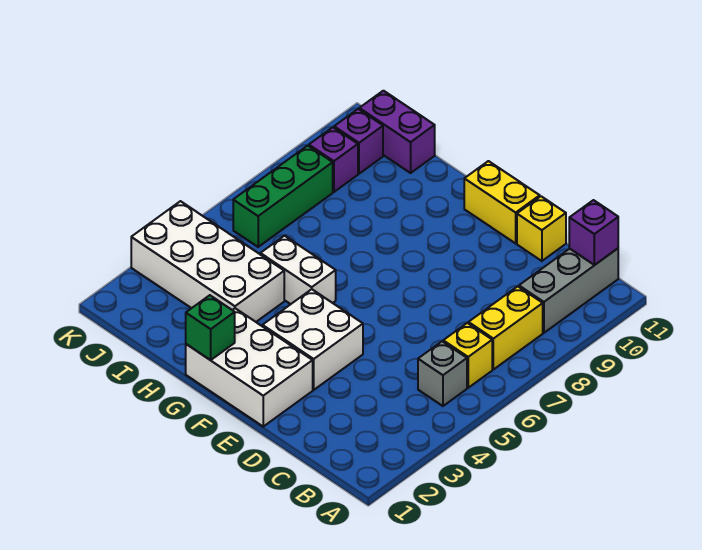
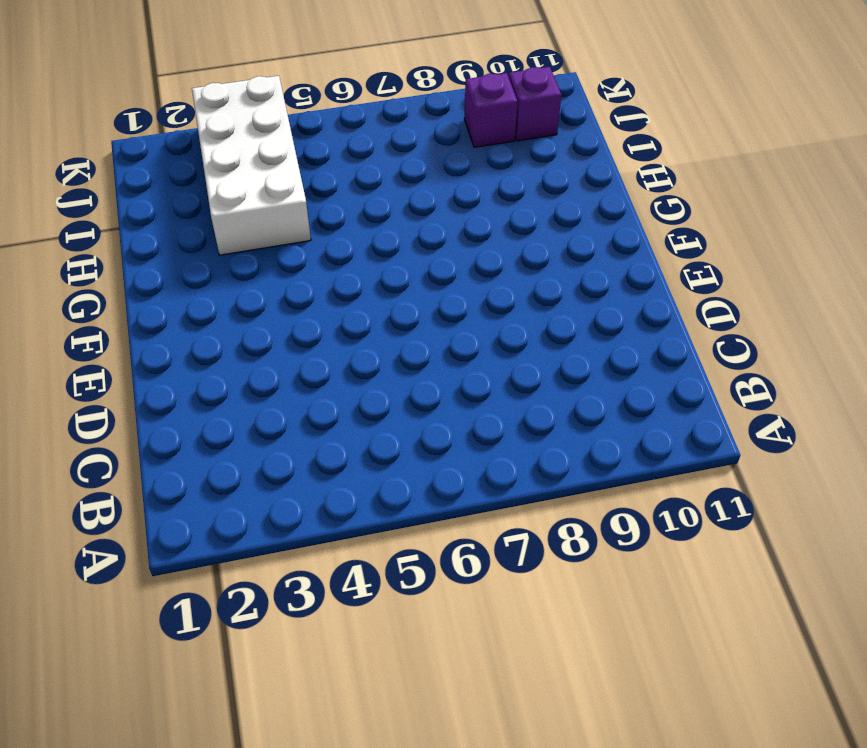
none -> grey 1x1 brick [418,341,467,406]
none -> yellow 1x1 brick [443,323,492,388]
none -> yellow 1x2 brick [468,286,543,369]

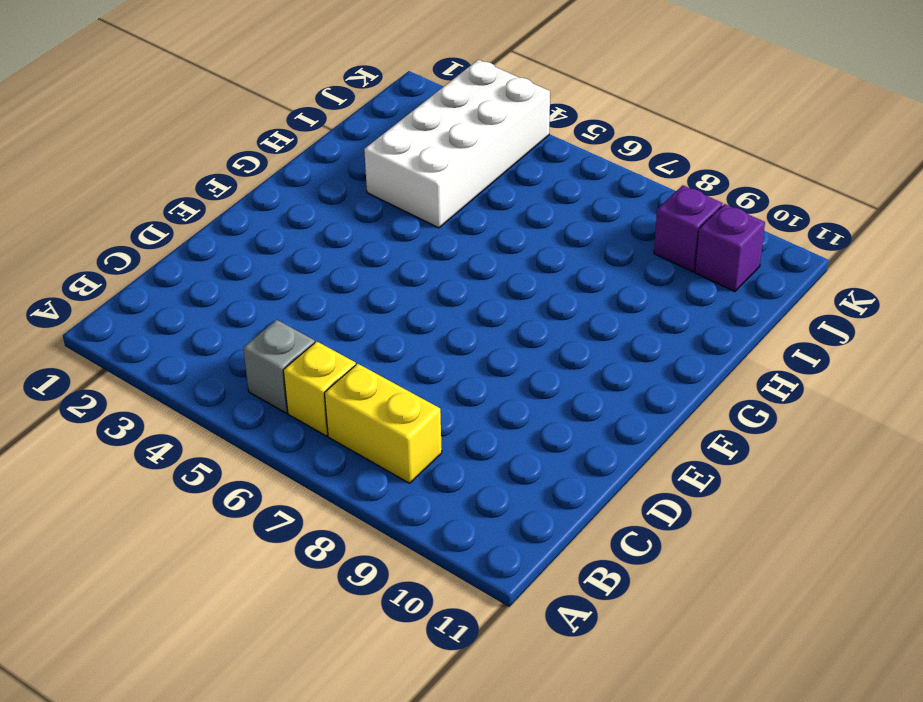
none -> grey 1x3 brick [519,249,618,333]
none -> yellow 1x1 brick [517,196,566,261]
none -> white 2x3 brick [186,308,313,426]

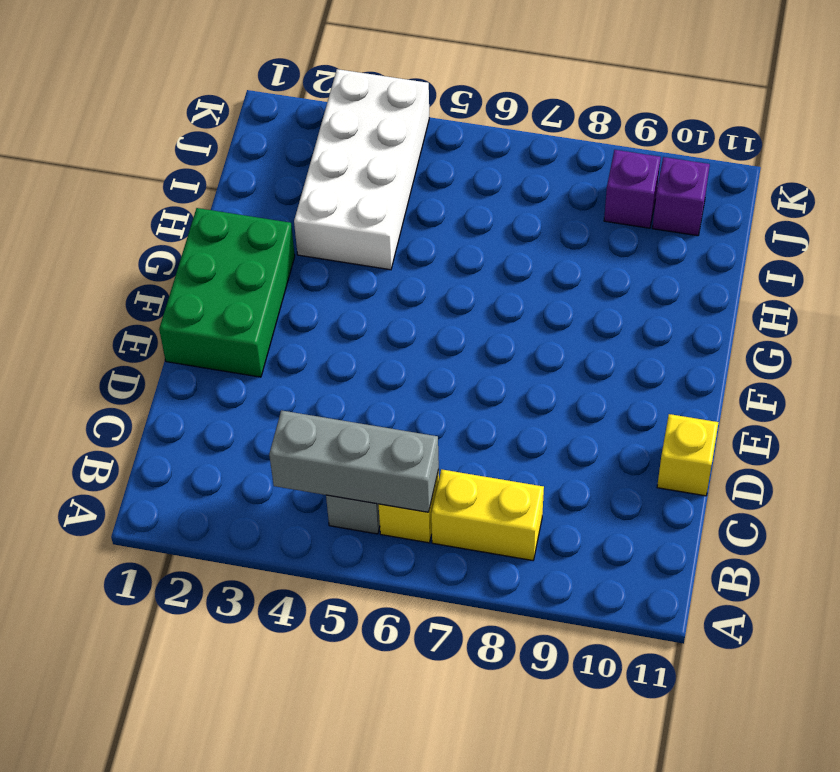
grey 1x3 brick [269,410,439,512] -> grey 1x3 brick moved to [519,249,618,333]
green 2x3 brick [159,208,295,377] -> white 2x3 brick [186,308,313,426]
none -> white 2x2 brick [263,289,363,390]
none -> yellow 1x2 brick [464,161,540,243]
none -> white 1x2 brick [260,236,336,304]

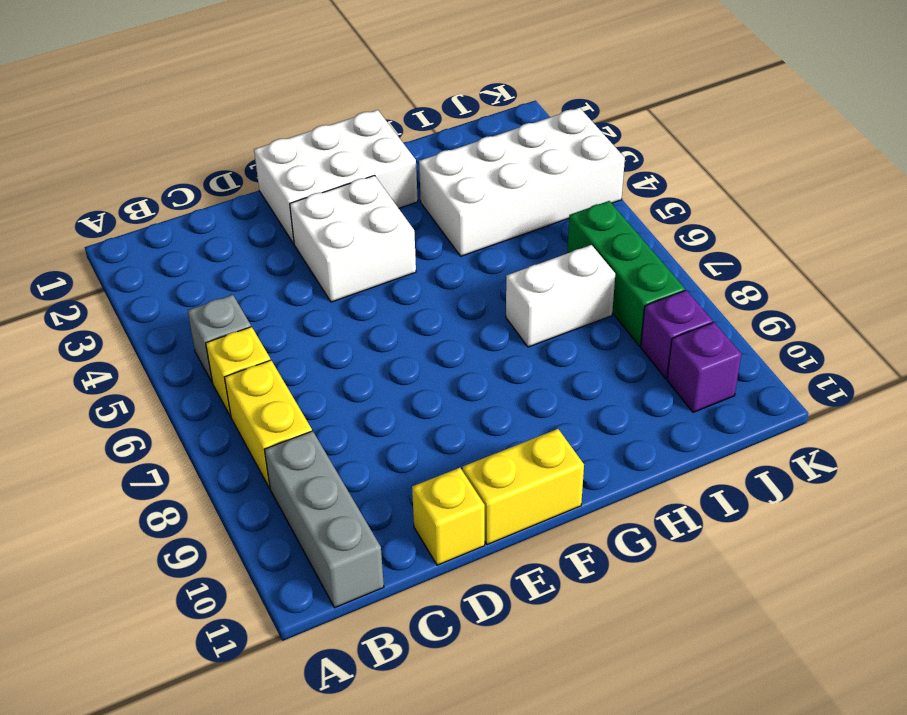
white 1x2 brick [506,245,615,347] -> white 1x2 brick moved to [260,236,336,304]
none -> purple 1x2 brick [359,91,435,173]
none -> purple 1x1 brick [569,200,618,265]
none -> green 1x1 brick [186,295,235,360]

